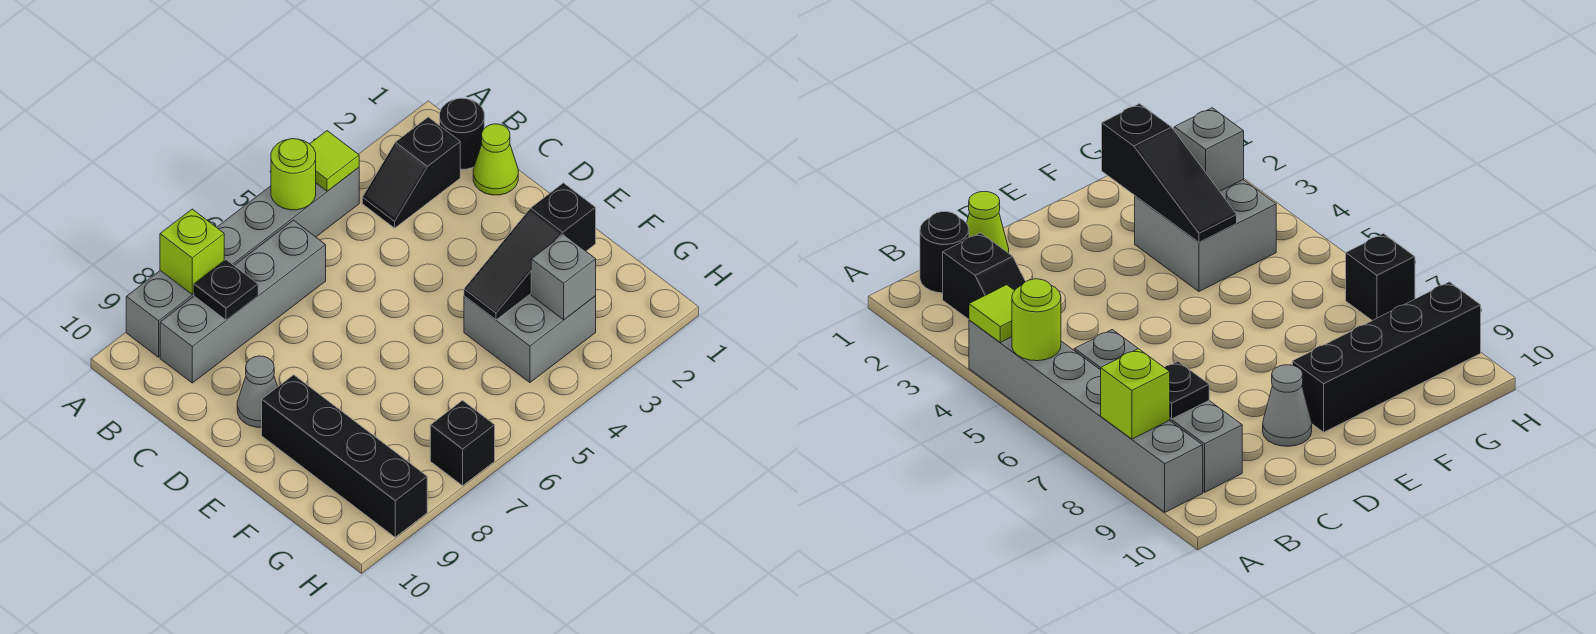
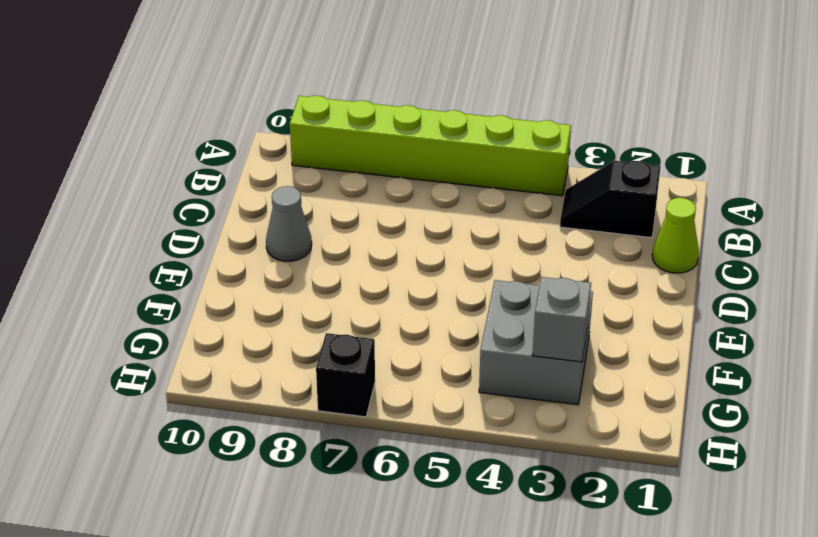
lime 1x6 brick [290,96,571,196] -> grey 1x6 brick [126,168,359,357]
none -> black 1x1 round brick [440,98,484,169]
none -> grey 1x4 brick [160,220,326,383]
none -> black 1x4 brick [262,375,427,537]

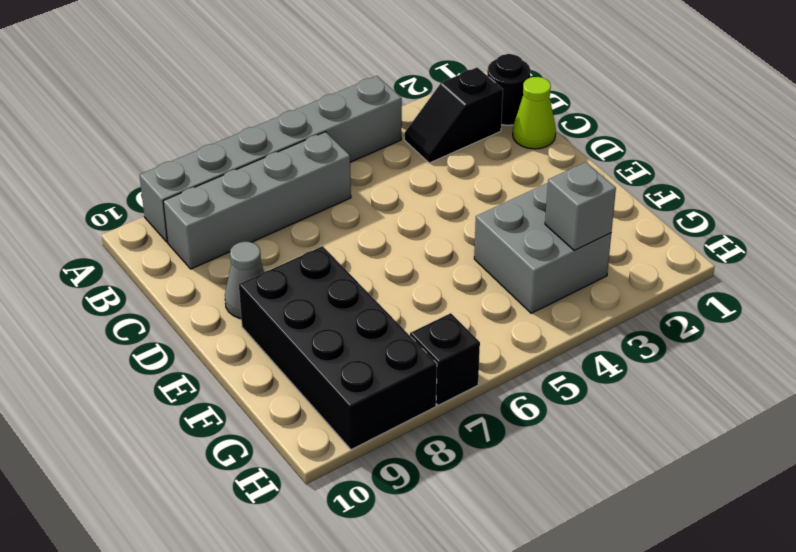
black 2x4 brick [239,246,437,450] -> black 1x4 brick [262,375,427,537]
none -> lime 1x1 tile [310,131,359,191]
none -> lime 1x1 round brick [271,139,316,210]
none -> lime 1x1 brick [160,209,224,294]

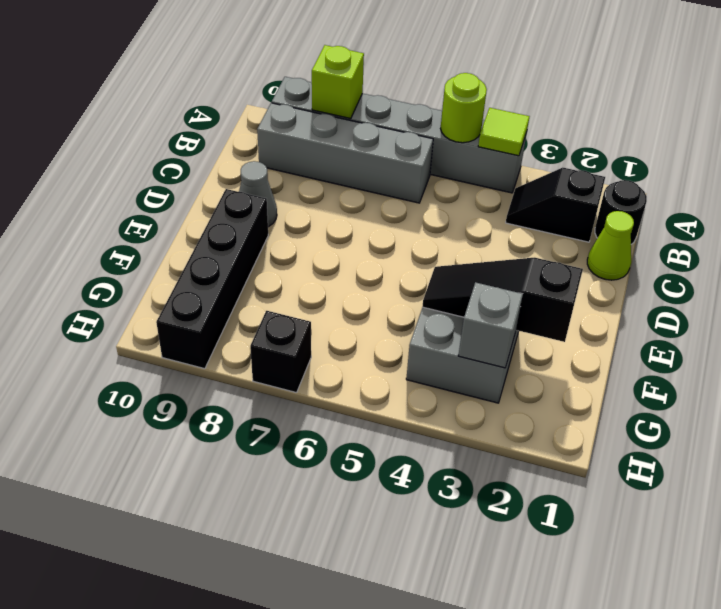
none -> black 1x1 plate [194,260,258,320]

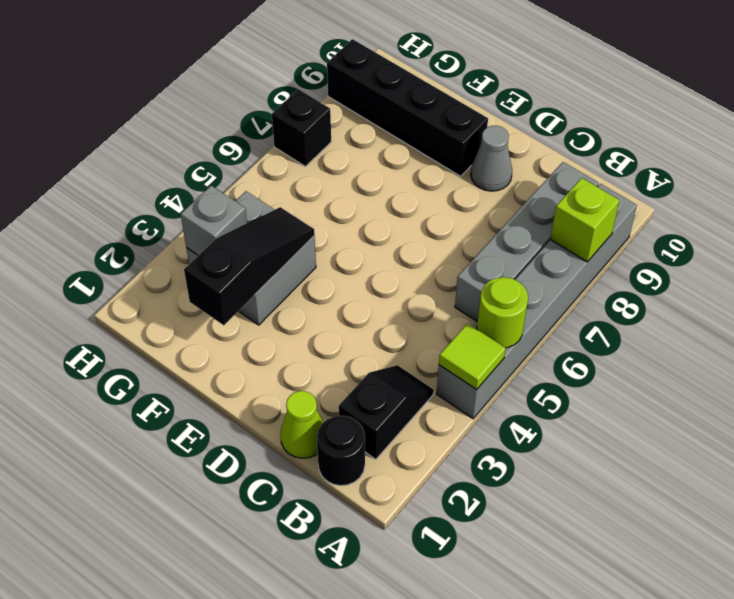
none -> black 1x1 plate [194,260,258,320]

